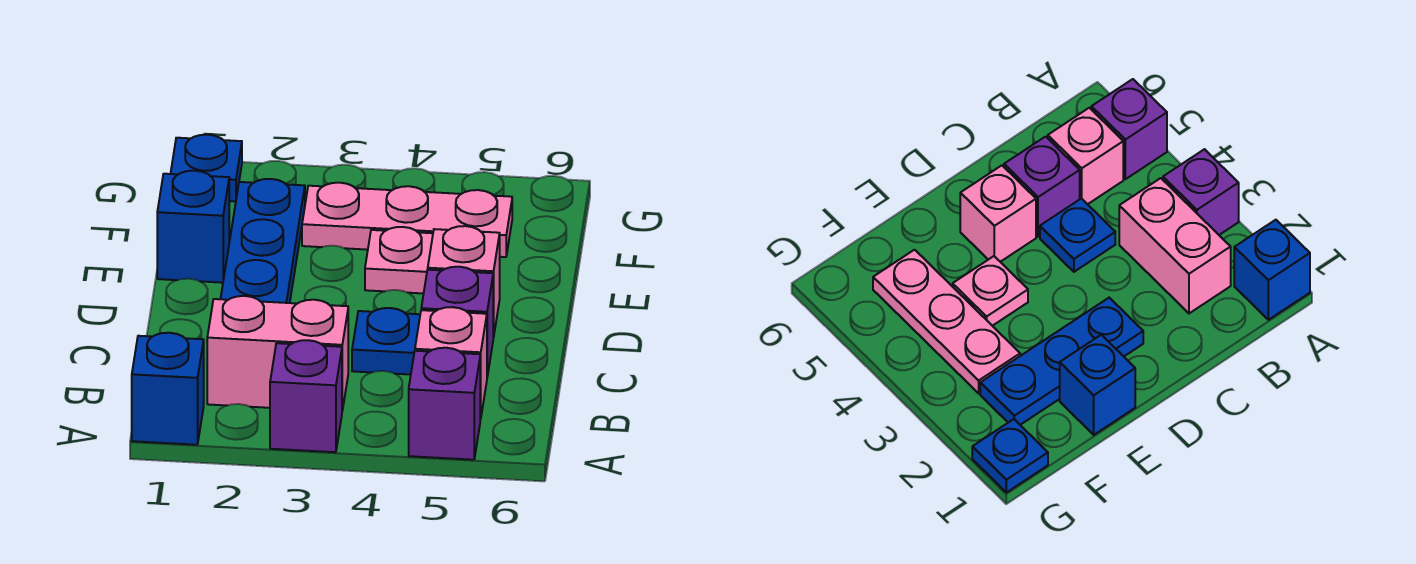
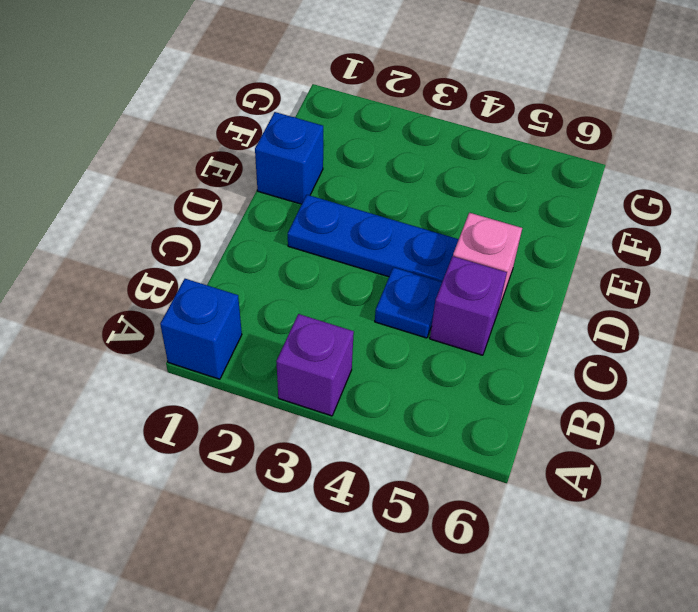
blue 1x3 plate [288,195,459,282] -> blue 1x3 plate turned to [221,179,305,303]
none -> purple 1x1 brick [409,348,480,460]
none -> pink 1x2 brick [207,296,348,411]
none -> pink 1x1 brick [415,307,487,419]

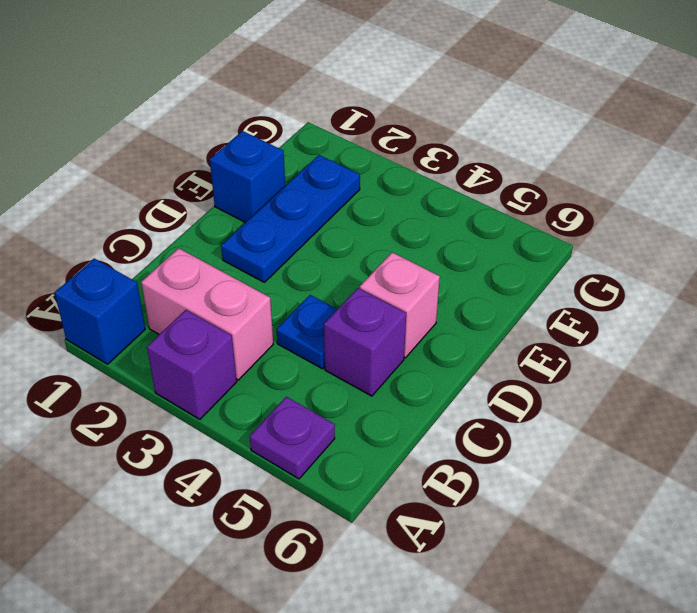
purple 1x1 plate [250,397,335,479] -> purple 1x1 brick [409,348,480,460]
none -> pink 1x1 brick [415,307,487,419]
none -> pink 1x1 plate [365,227,433,293]
none -> pink 1x3 plate [302,183,512,257]

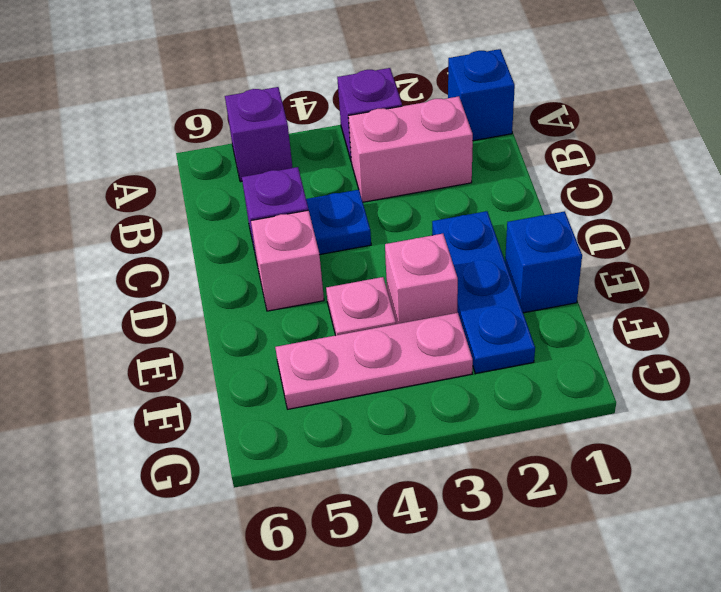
pink 1x1 brick [385,234,458,324] -> pink 1x1 brick moved to [415,307,487,419]
none -> blue 1x1 plate [171,135,242,202]

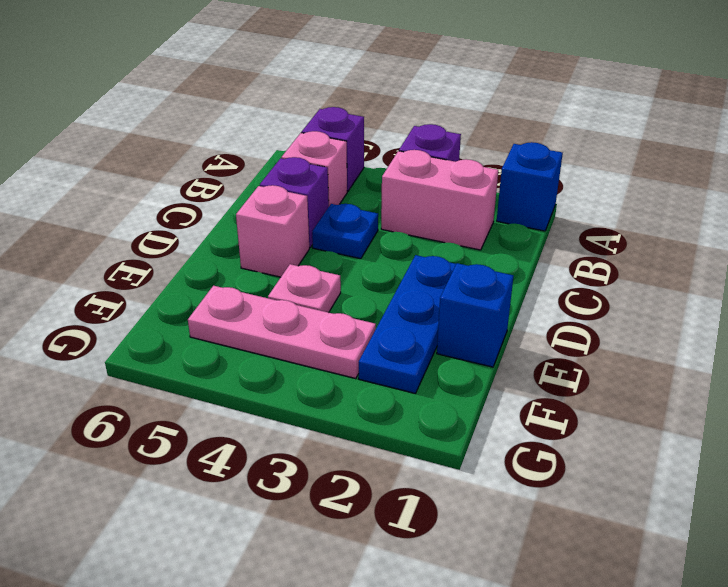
none -> blue 1x1 plate [171,135,242,202]

